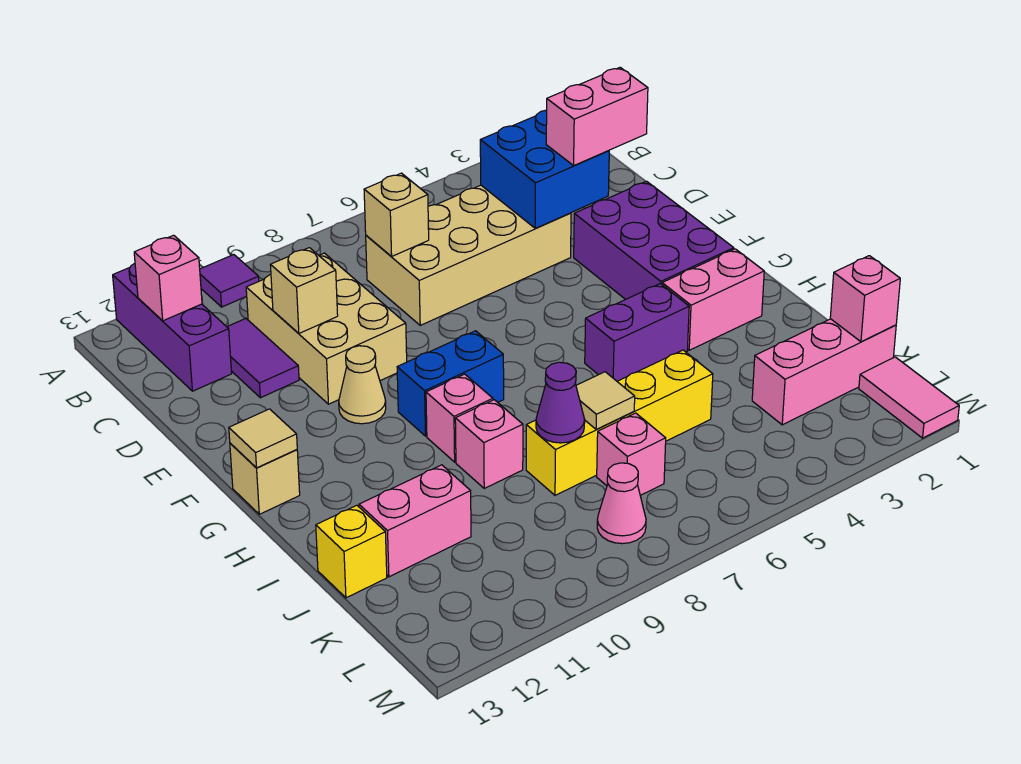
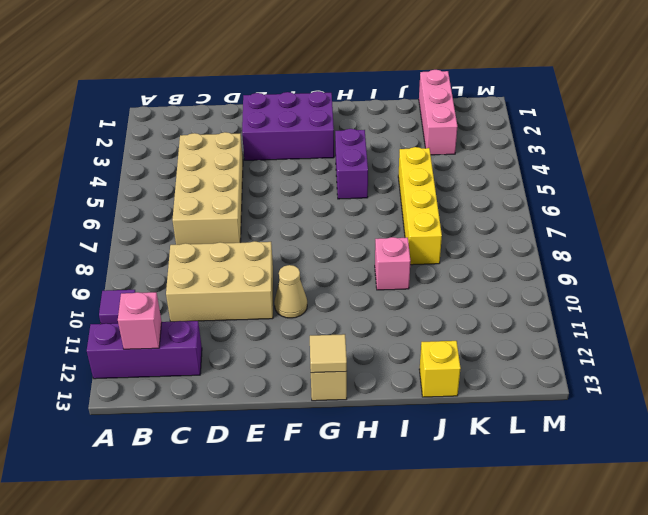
none -> purple 1x2 tile [227,318,299,398]
none -> blue 1x2 brick [397,331,504,436]
none -> pink 1x2 brick [662,249,764,350]

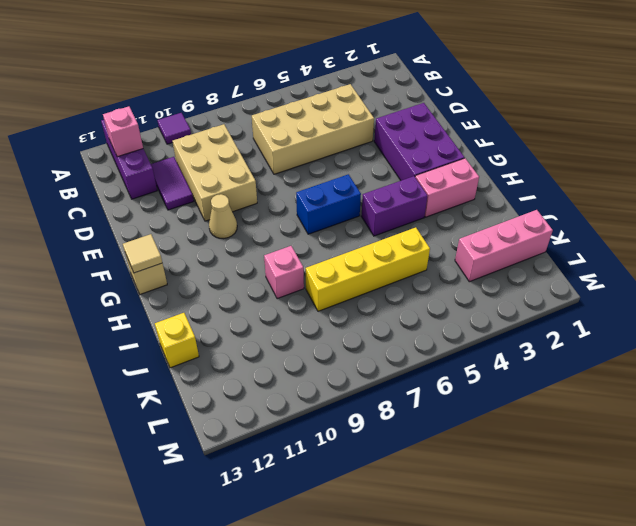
blue 1x2 brick [296,174,361,234] -> blue 1x2 brick moved to [397,331,504,436]
none -> pink 1x1 brick [426,374,493,462]
none -> pink 1x2 brick [359,465,471,577]
none -> pink 1x1 brick [597,413,666,495]

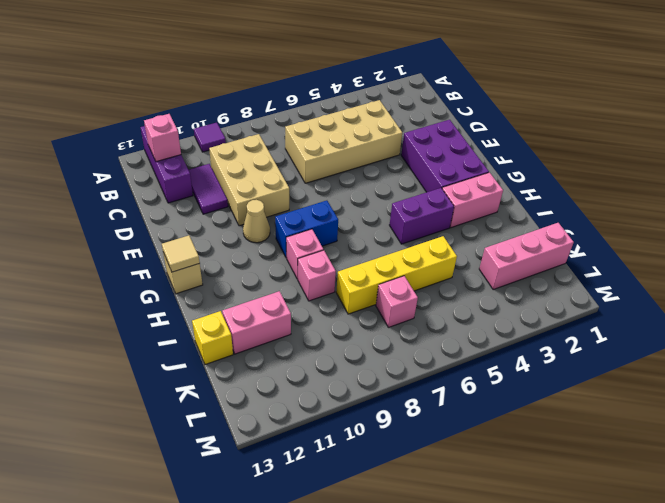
none -> pink 1x2 tile [859,357,959,438]
none -> pink 1x1 cone [597,463,646,544]
none -> blue 2x2 brick [480,110,609,228]

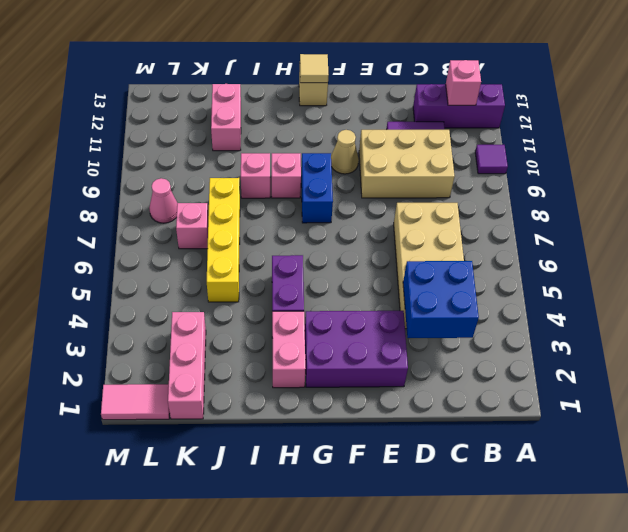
none -> yellow 1x1 brick [316,505,387,598]
none -> tan 1x1 brick [364,173,429,257]
none -> tan 1x1 brick [271,248,338,333]

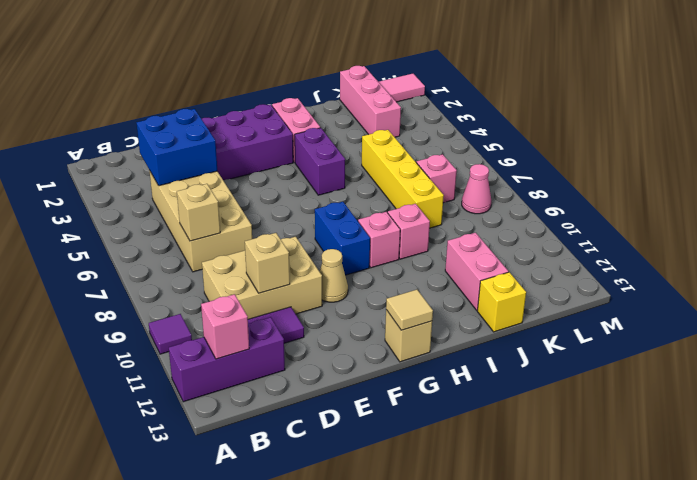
none -> tan 1x1 tile [576,372,635,429]
none -> purple 1x1 cone [536,362,585,443]
none -> pink 1x1 brick [830,256,900,342]

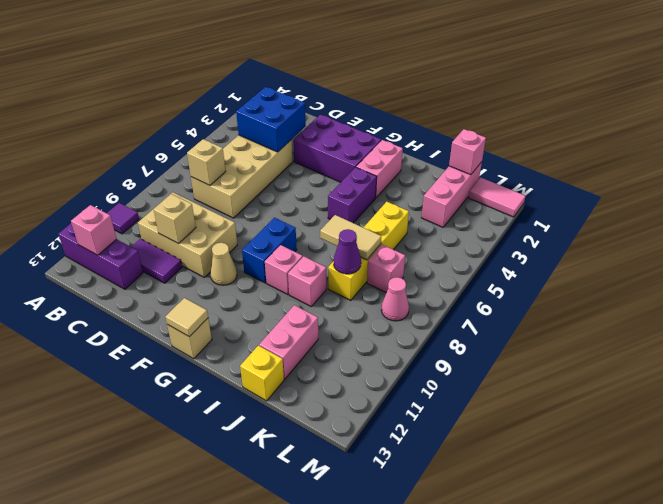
tan 1x2 tile [320,215,381,260] -> tan 1x1 tile [576,372,635,429]
none -> pink 1x2 brick [546,67,648,165]

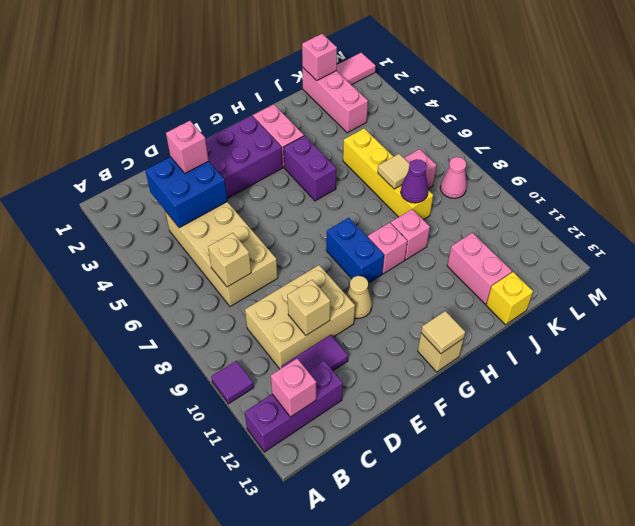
pink 1x1 brick [166,121,209,173] -> pink 1x2 brick [546,67,648,165]

